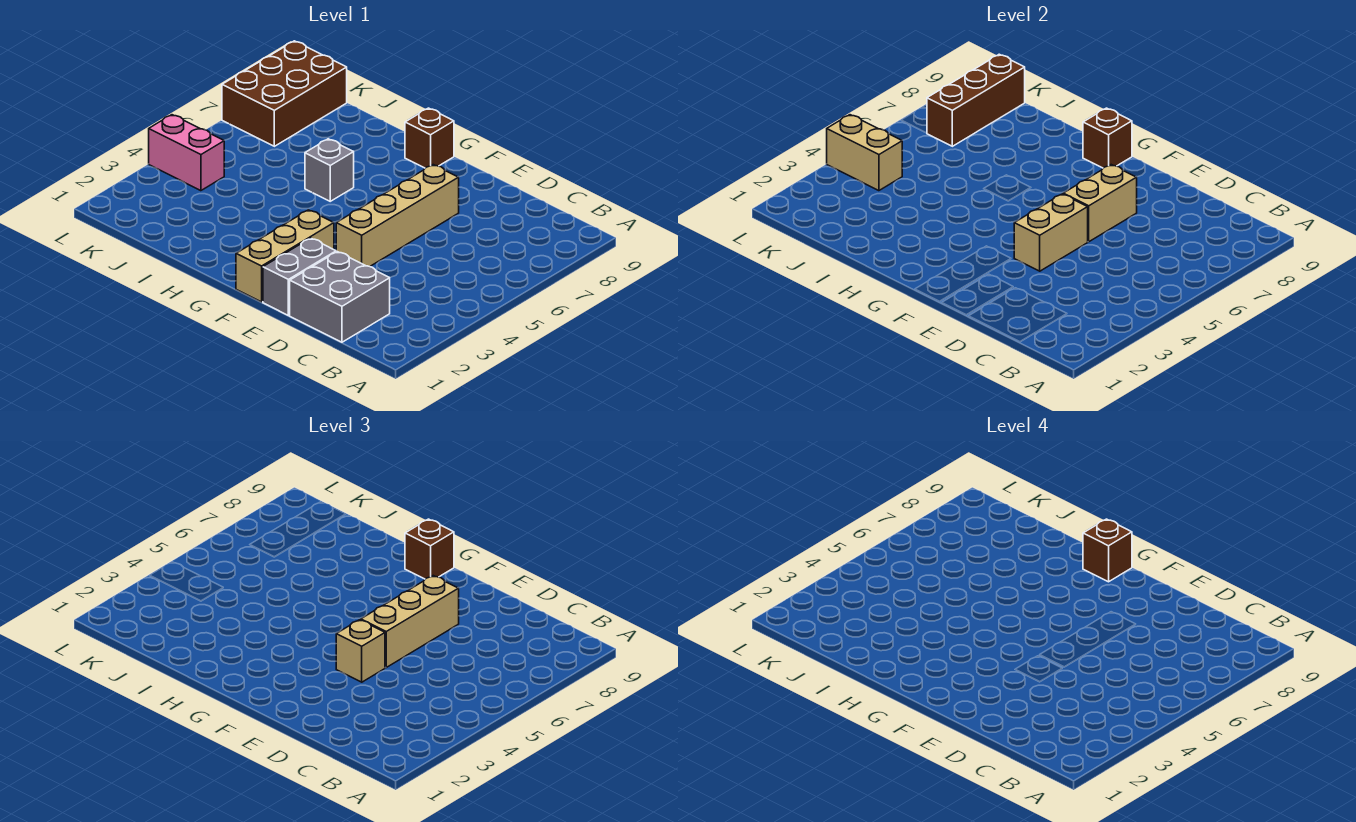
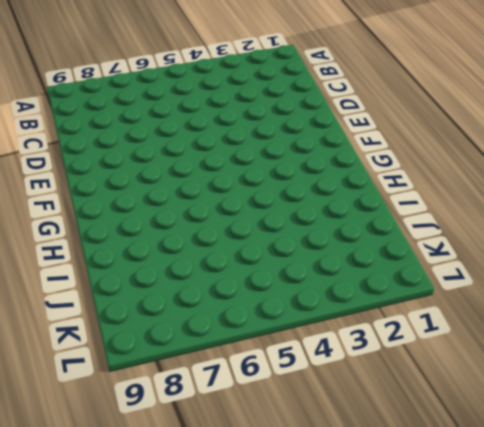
none -> grey 2x2 brick [290,252,390,342]
none -> grey 1x2 brick [263,238,336,315]
none -> tan 1x4 brick [336,165,459,267]

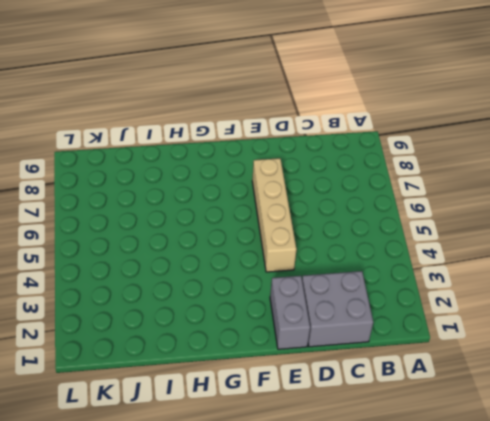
none -> tan 1x3 brick [236,210,334,302]
none -> brown 1x1 brick [405,108,454,168]
none -> grey 1x1 brick [305,139,354,201]

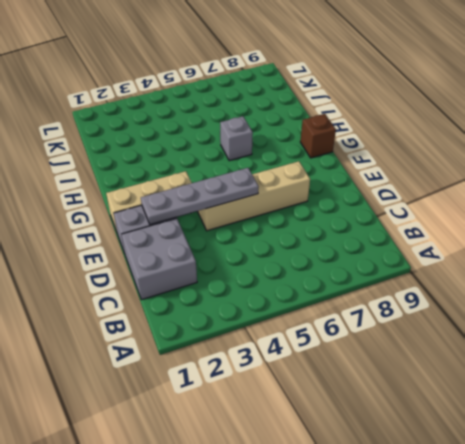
grey 1x4 plate [141,168,259,225] -> tan 1x2 brick [1014,194,1088,271]
none -> pink 1x2 brick [149,115,224,191]
none -> brown 2x3 brick [222,41,347,146]
none -> tan 1x2 brick [1063,165,1137,242]

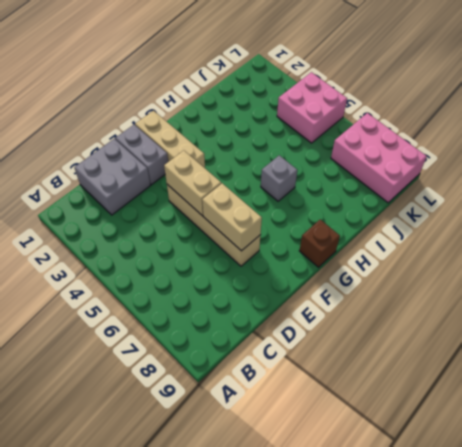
pink 2x2 brick [277,72,347,143] -> pink 1x2 brick [149,115,224,191]
pink 2x3 brick [331,113,427,203] -> brown 2x3 brick [222,41,347,146]
none -> brown 1x1 brick [1083,108,1132,168]
none -> tan 1x2 brick [827,115,902,191]
none -> brown 1x3 brick [927,54,1025,146]

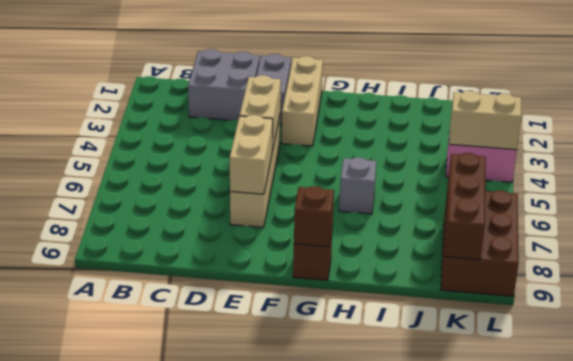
none -> tan 1x1 brick [336,620,385,682]
none -> tan 1x3 brick [361,576,459,667]
none -> brown 1x1 brick [405,519,454,579]

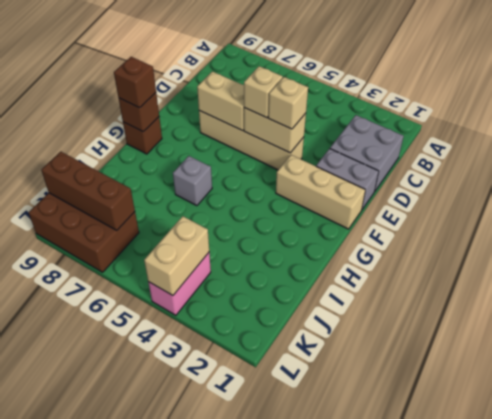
tan 1x1 brick [244,66,283,118] -> tan 1x3 brick [361,576,459,667]
none -> brown 1x1 brick [1083,519,1132,582]

